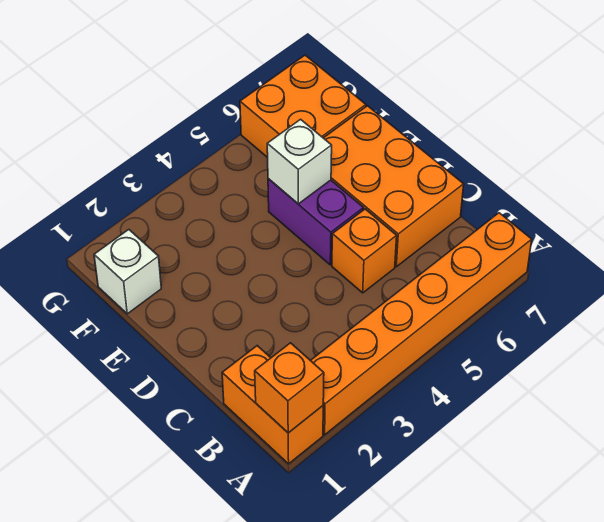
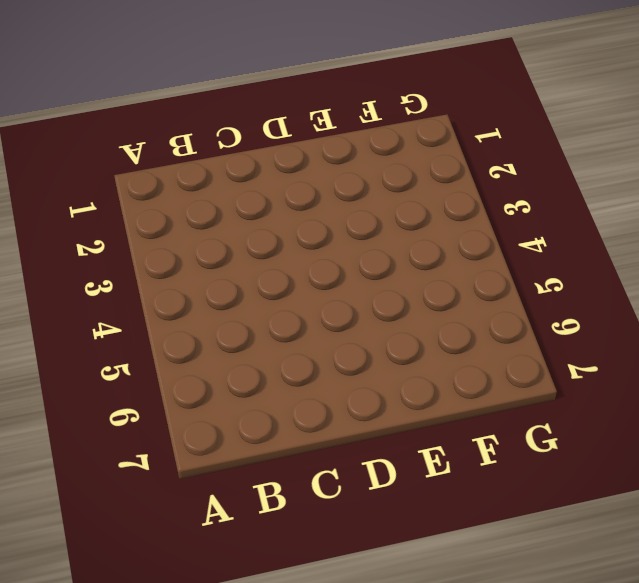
none -> orange 1x2 brick [222,346,323,464]
none -> orange 1x6 brick [310,213,532,435]

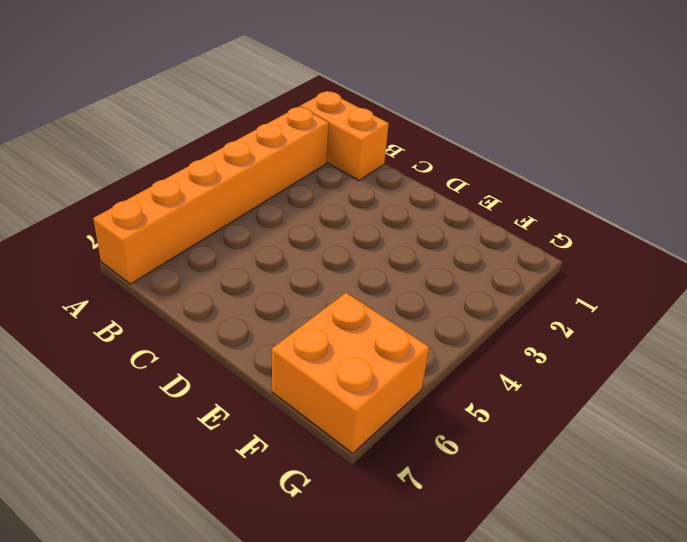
none -> orange 1x1 brick [332,209,397,293]
none -> orange 2x3 brick [324,106,464,267]

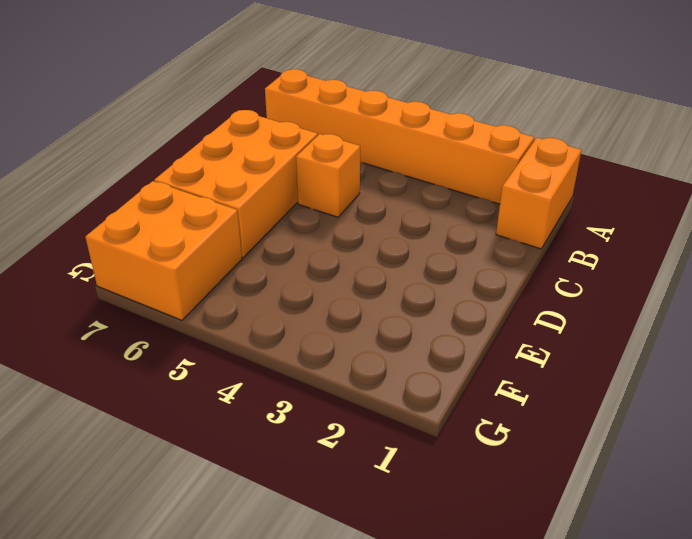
none -> purple 1x2 brick [268,179,364,265]
none -> white 1x1 brick [94,230,161,314]

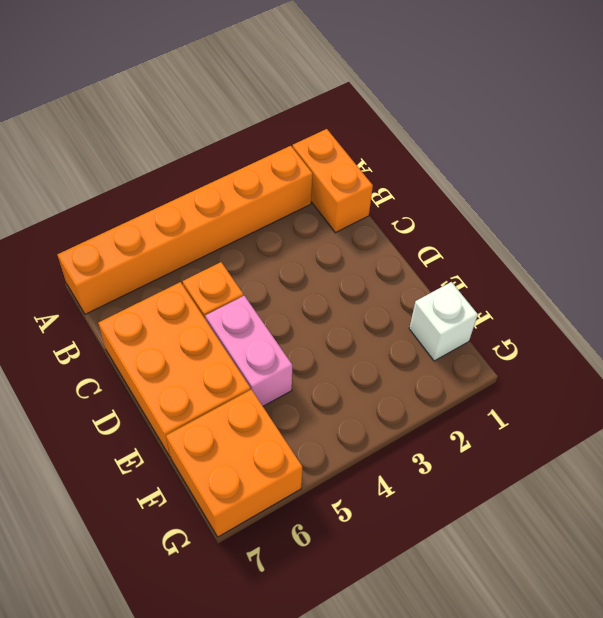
pink 1x2 brick [205,296,292,406] -> purple 1x2 brick [268,179,364,265]
none -> orange 1x1 brick [255,343,324,433]
none -> white 1x1 brick [267,119,332,204]

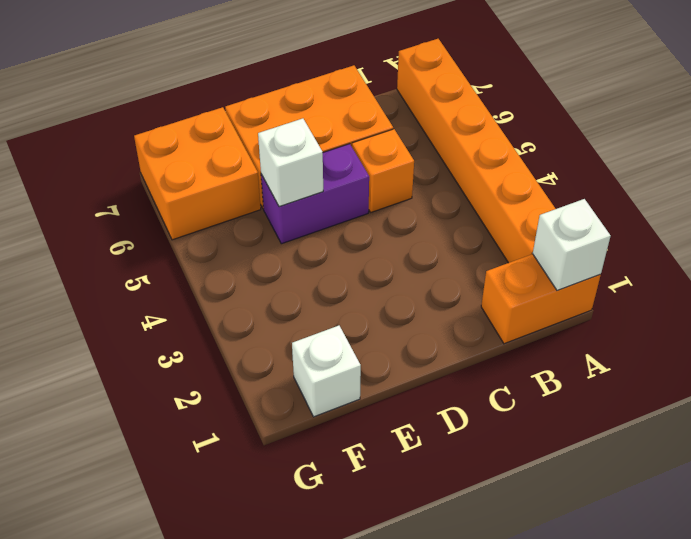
white 1x1 brick [533,199,610,291] -> orange 1x1 brick [255,343,324,433]

